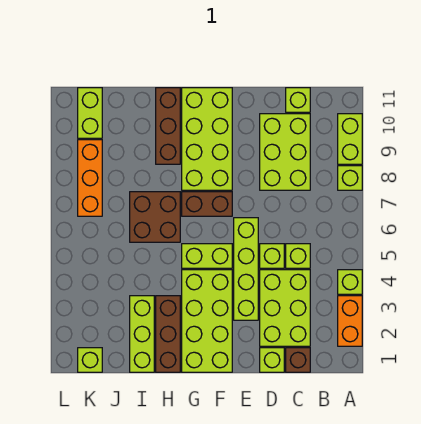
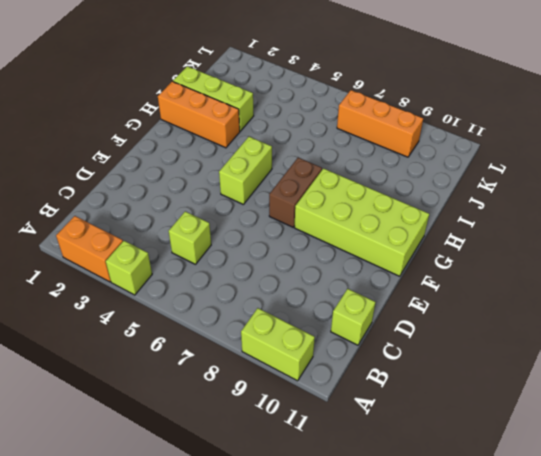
orange 1x3 brick [158,81,240,148] -> brown 1x3 brick [156,296,180,372]
none -> lime 1x1 brick [338,166,362,190]
none -> brown 1x1 brick [286,348,310,372]
none -> lime 2x3 brick [260,270,310,346]

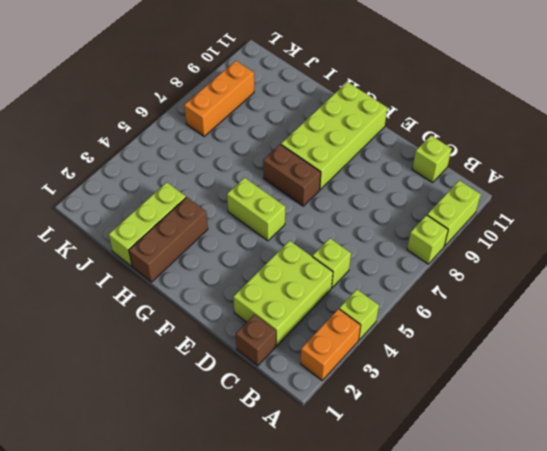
none -> lime 2x3 brick [260,114,310,190]
none -> lime 1x1 brick [260,348,284,372]
none -> lime 1x1 brick [260,244,284,268]

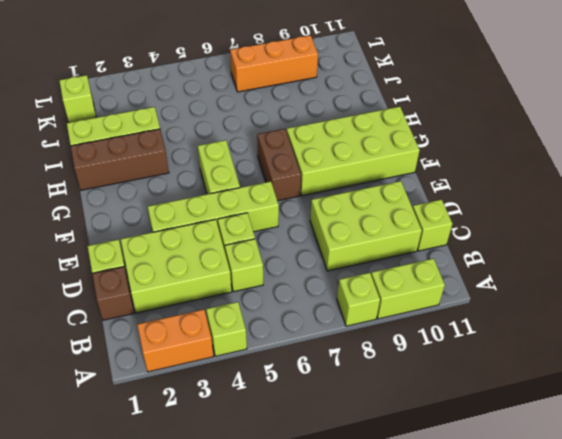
none -> lime 2x4 brick [182,270,232,372]
none -> brown 2x2 brick [130,192,180,242]
none -> brown 1x3 brick [156,88,180,164]

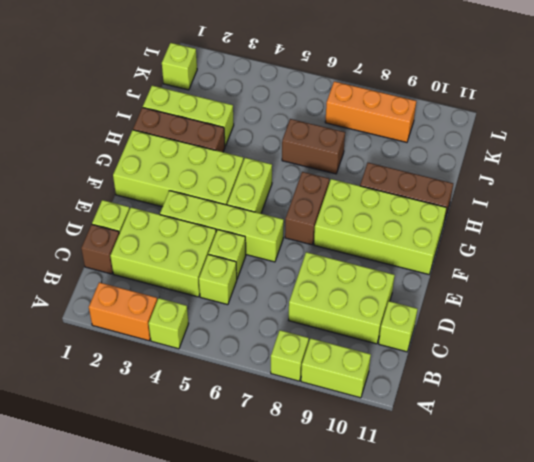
brown 1x2 brick [282,119,345,174] -> brown 2x2 brick [130,192,180,242]
none -> lime 1x2 brick [78,88,102,138]

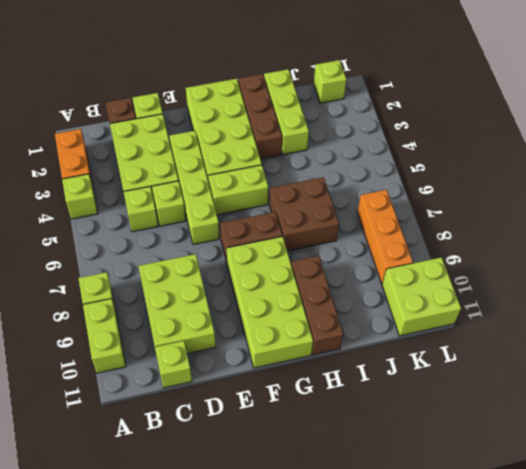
lime 2x2 brick [382,257,461,336] -> lime 1x2 brick [78,88,102,138]

